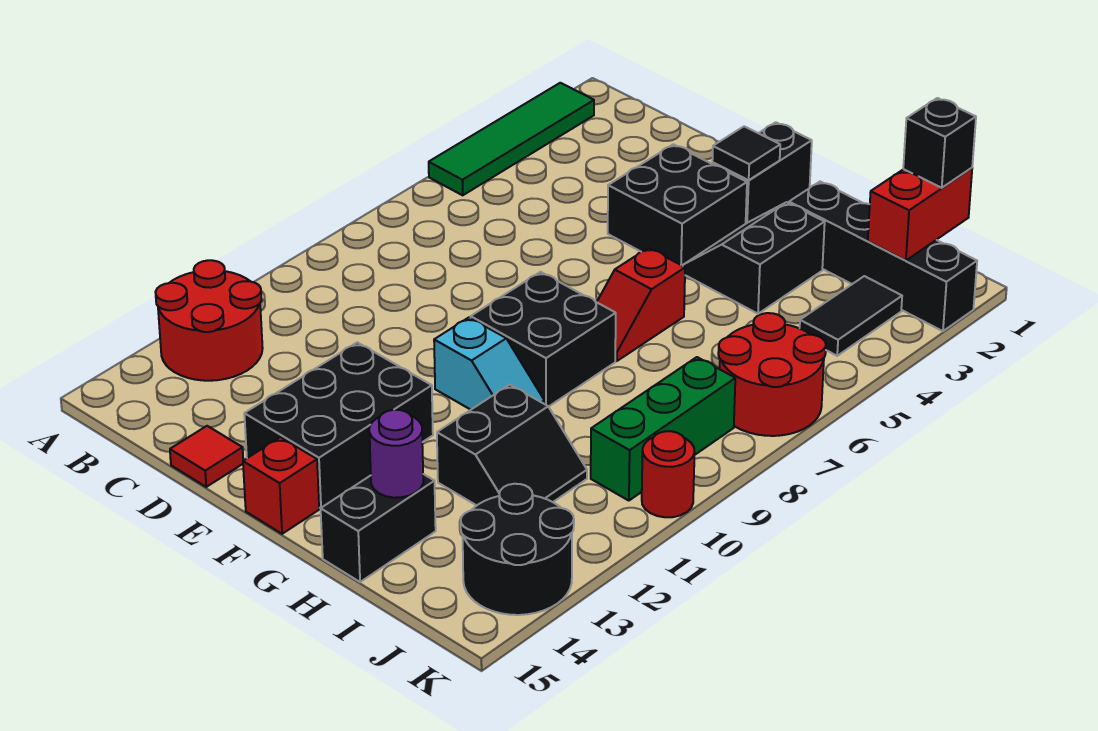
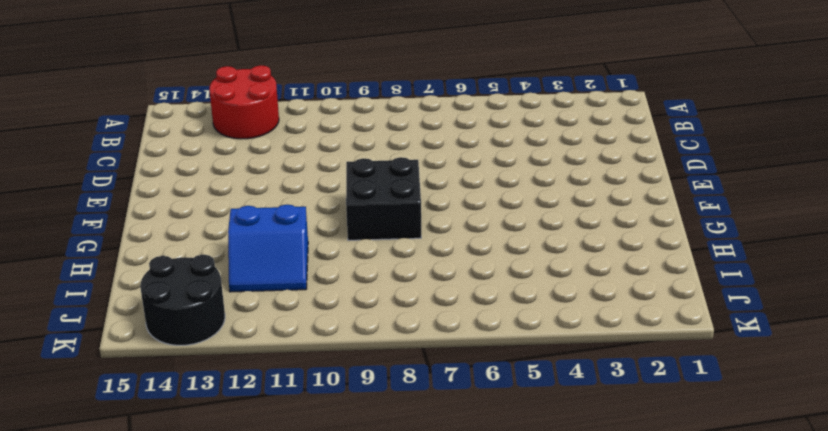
blue 2x2 slope [228,205,308,292] -> black 2x2 slope [437,385,587,506]
none -> green 1x4 tile [429,83,594,195]
none -> red 1x1 tile [170,426,243,487]
none -> black 2x2 brick [608,144,747,266]

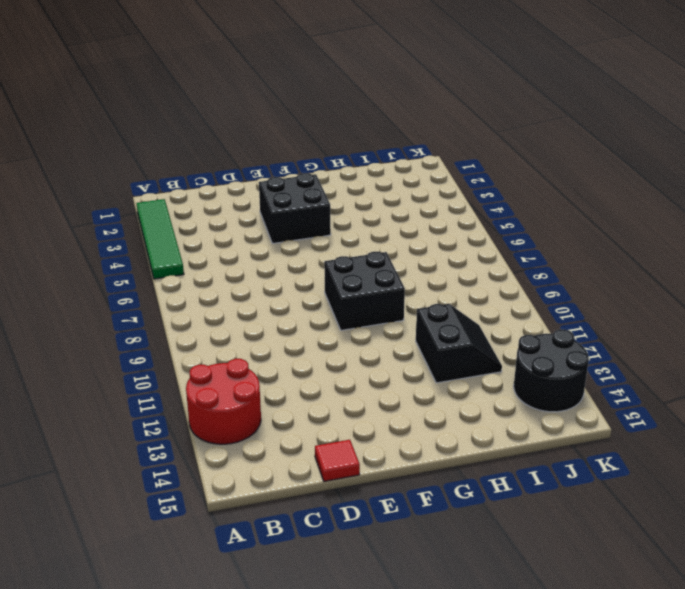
none -> black 2x3 brick [244,342,433,508]
none -> black 1x2 brick [712,122,812,223]
none -> cyan 1x2 slope [434,318,544,410]

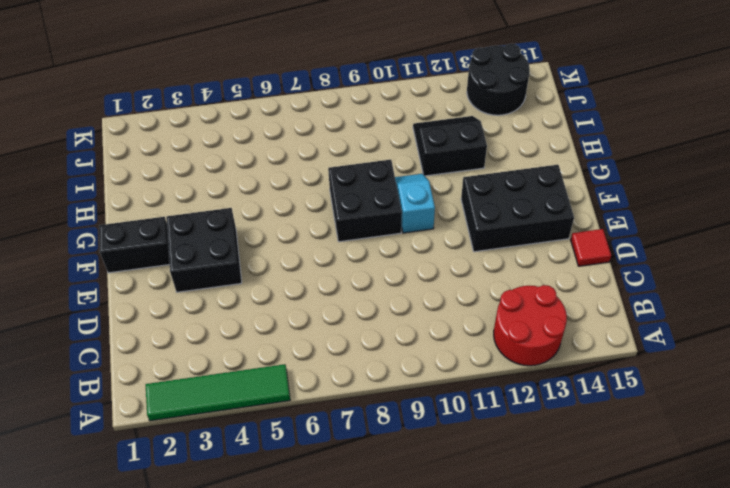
none -> red 1x1 brick [243,437,319,534]
none -> black 2x2 slope [683,202,825,314]
none -> red 1x2 slope [597,248,685,361]

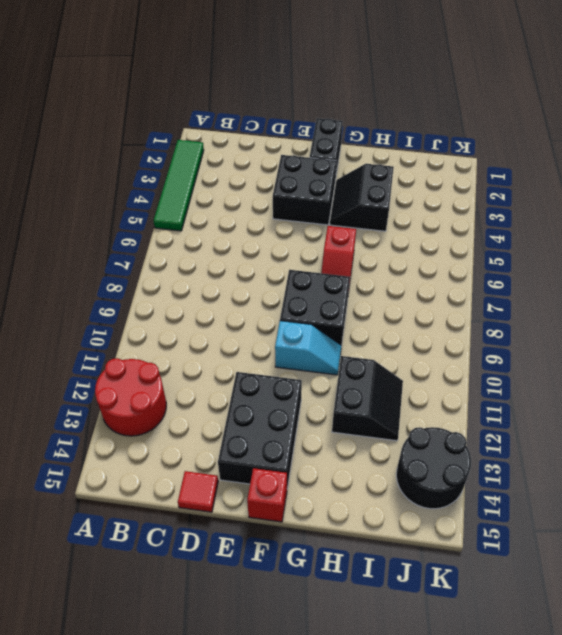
none -> black 1x4 brick [789,182,977,331]
none -> black 1x2 brick [321,474,436,582]
none -> black 1x2 tile [800,276,902,356]

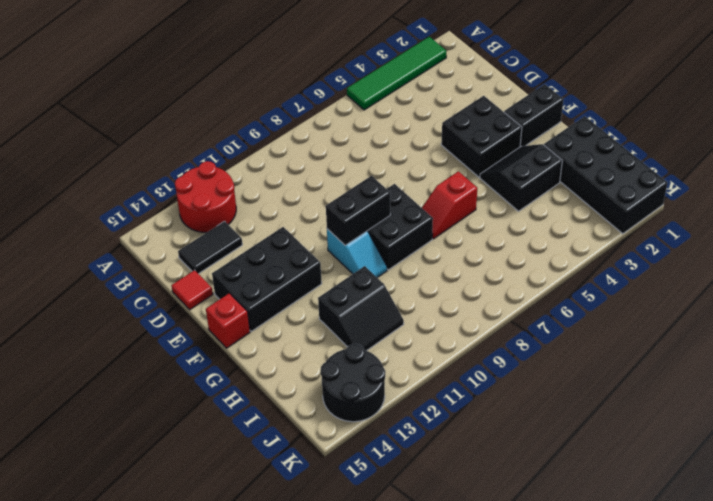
black 1x2 tile [178,221,242,274] -> black 1x2 tile moved to [800,276,902,356]
black 1x2 brick [326,176,390,245] -> black 1x2 brick moved to [321,474,436,582]
black 2x4 brick [544,116,668,234] -> black 1x4 brick [789,182,977,331]
none -> red 2x2 round brick [718,313,826,436]
none -> green 1x3 brick [591,357,735,501]
none -> red 1x1 round brick [642,431,695,517]

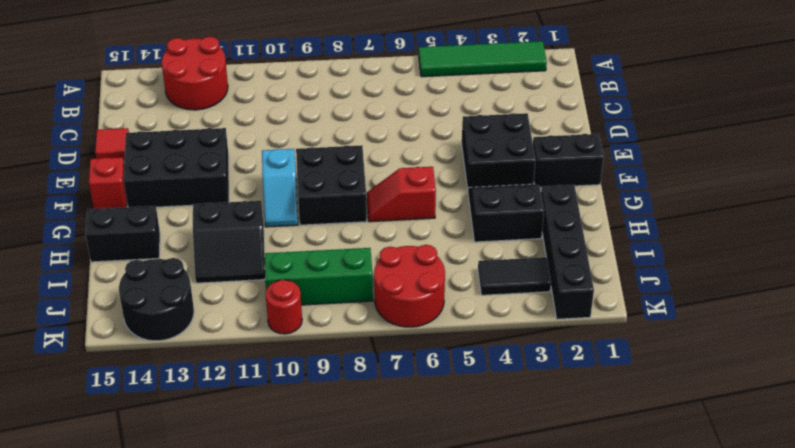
none -> black 1x1 tile [712,126,780,180]
none -> purple 1x1 round brick [369,410,423,498]
none -> red 1x2 brick [868,168,972,260]

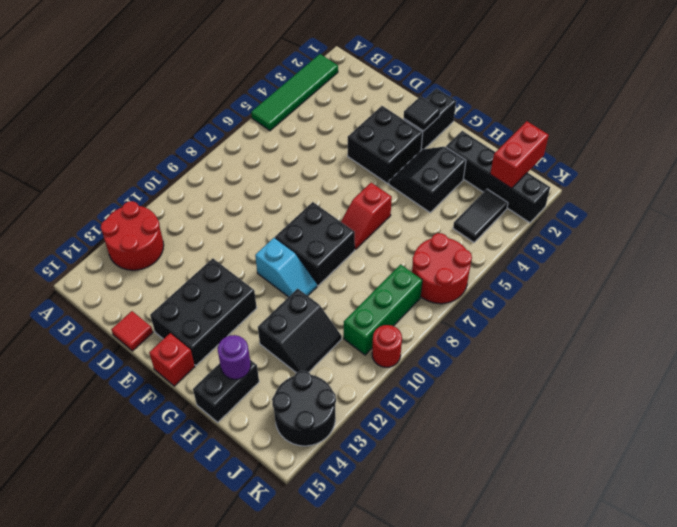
none -> black 1x1 brick [903,98,976,188]

